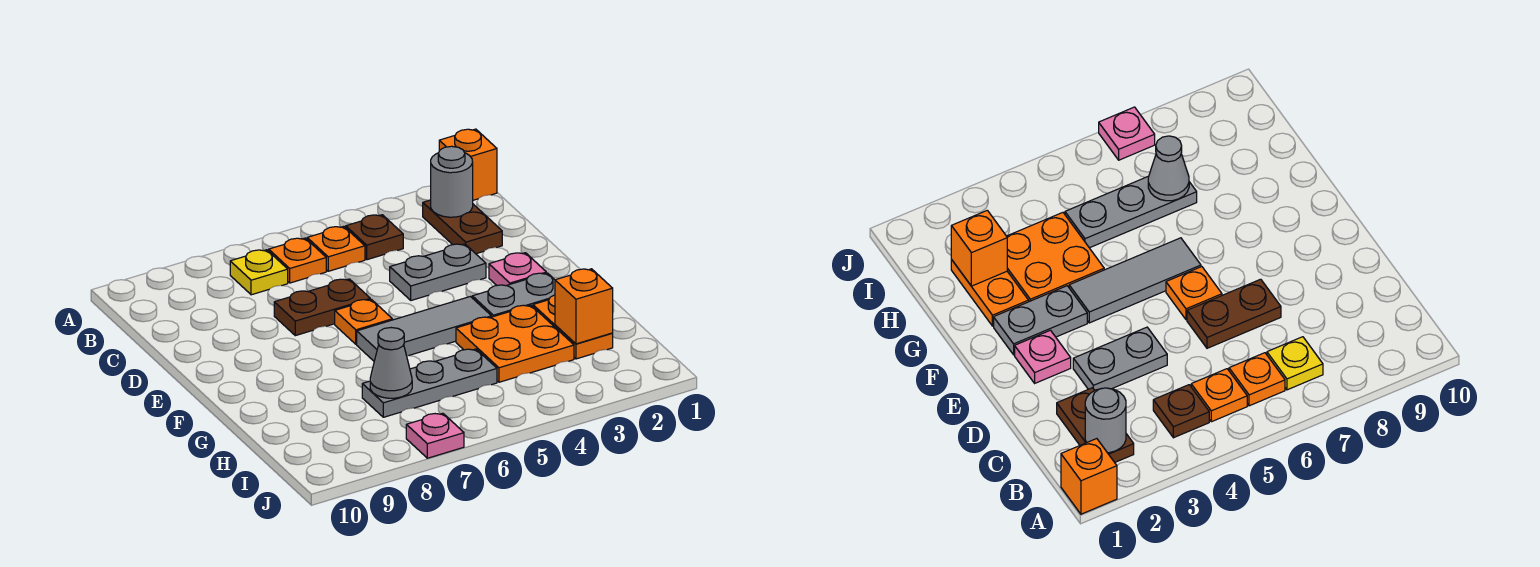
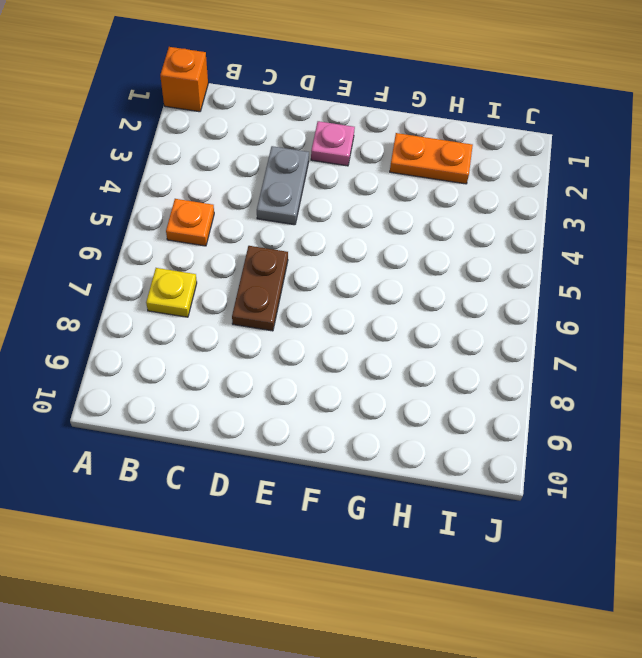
none -> brown 1x2 plate [423,200,502,254]
none -> brown 1x1 plate [346,215,403,260]
none -> orange 1x1 plate [269,238,326,283]

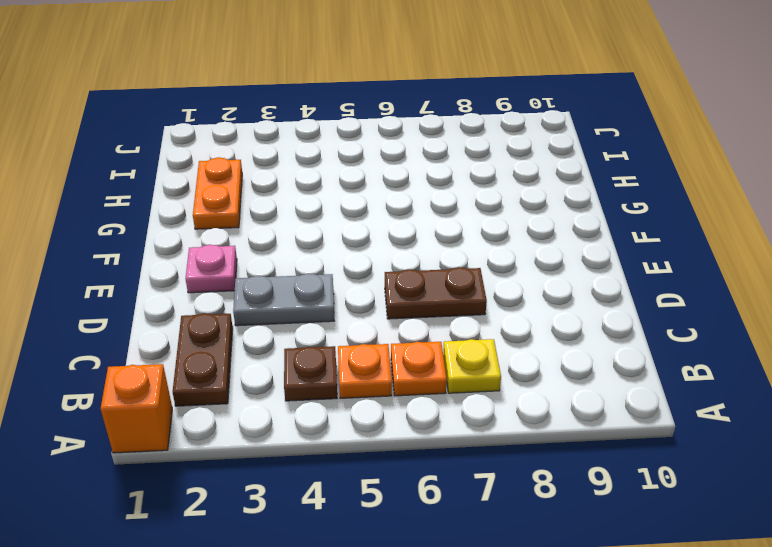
none -> orange 1x1 plate [335,299,392,344]
none -> grey 1x2 plate [472,273,555,317]
none -> grey 1x3 tile [357,297,491,361]

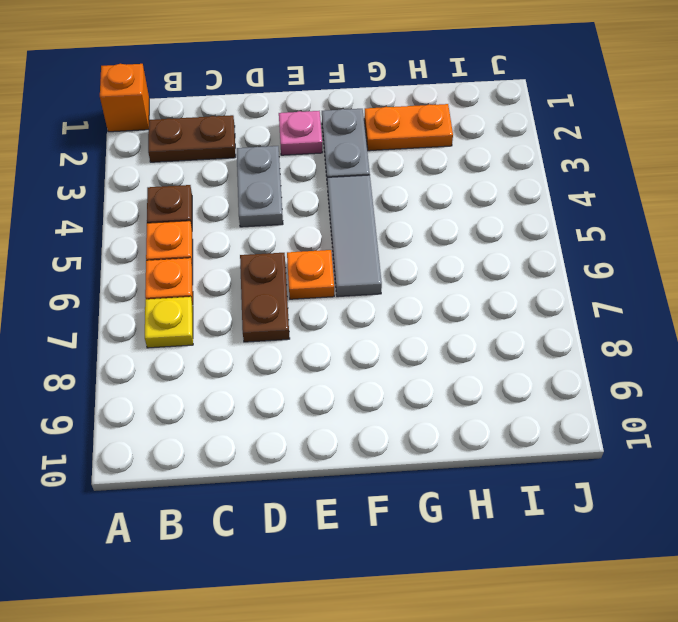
none -> orange 2x2 plate [456,305,574,382]
none -> grey 1x3 plate [362,349,497,417]
none -> pink 1x1 plate [406,413,464,458]

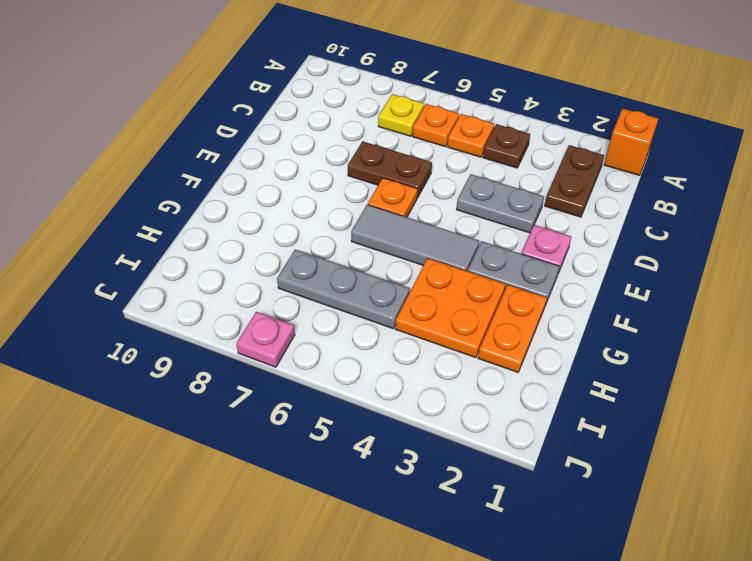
none -> grey 1x1 round brick [431,146,473,217]
none -> orange 1x1 brick [555,269,613,344]
none -> grey 1x1 cone [370,328,412,398]

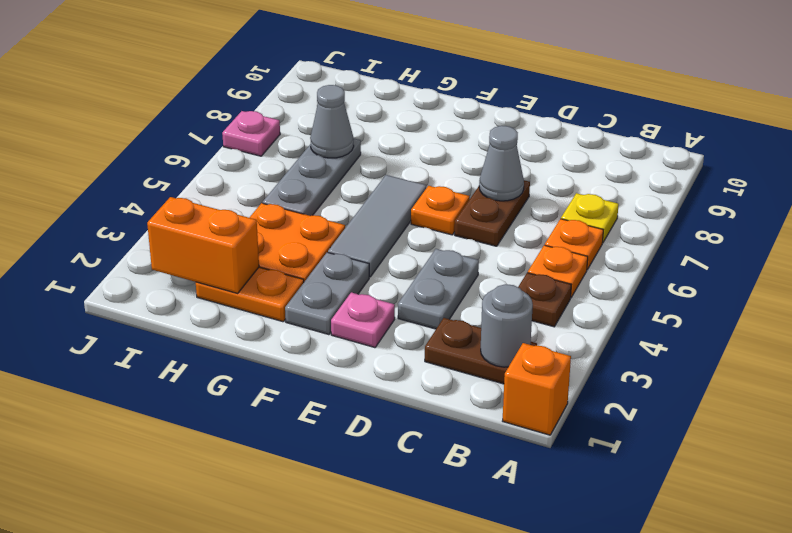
grey 1x1 cone [479,126,524,201] -> none
orange 1x2 brick [147,197,259,293] -> orange 1x1 brick [555,269,613,344]

